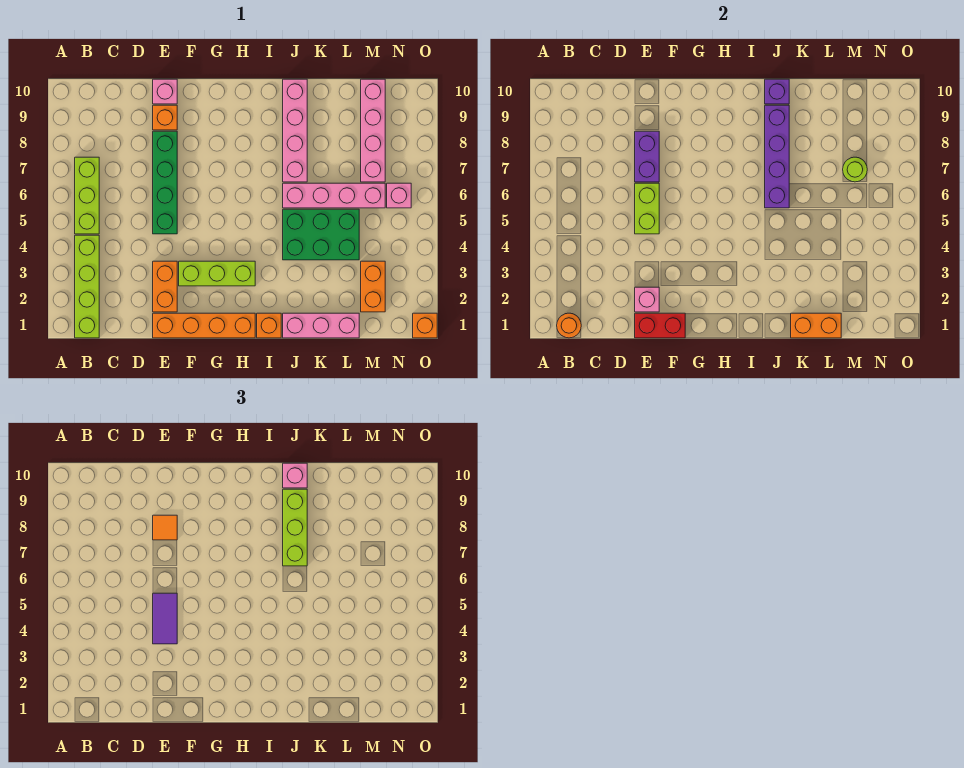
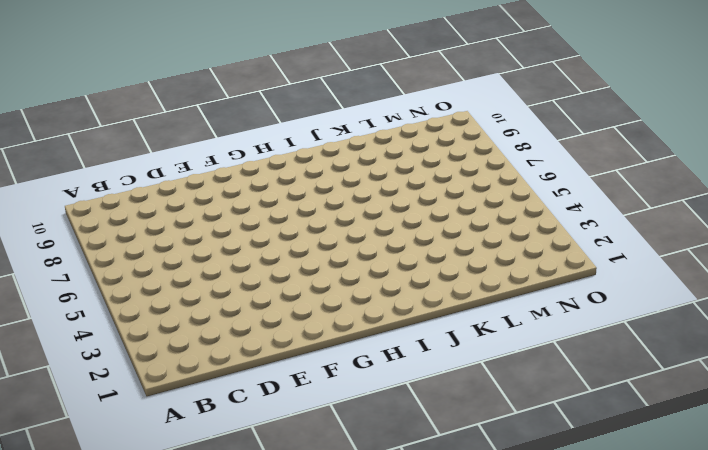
none -> lime 1x4 brick [75,235,99,338]
none -> lime 1x3 brick [75,157,99,234]
none -> orange 1x4 brick [153,313,255,338]
none -> orange 1x2 brick [153,261,177,312]

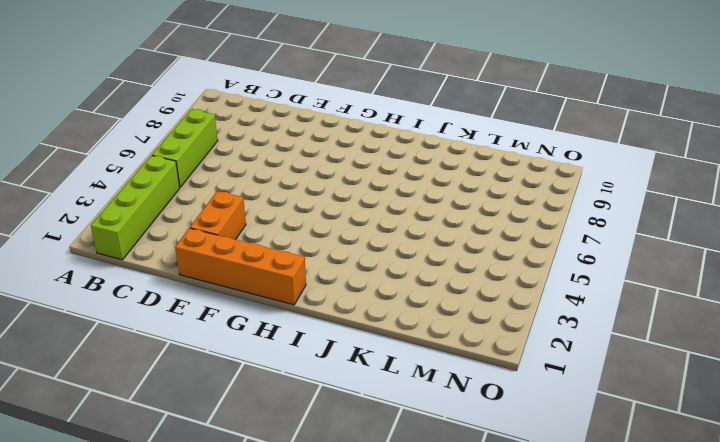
none -> green 1x4 brick [153,131,177,234]
none -> orange 1x1 brick [153,105,177,130]
none -> pink 1x1 brick [153,79,177,104]
none -> lime 1x3 brick [179,261,255,286]

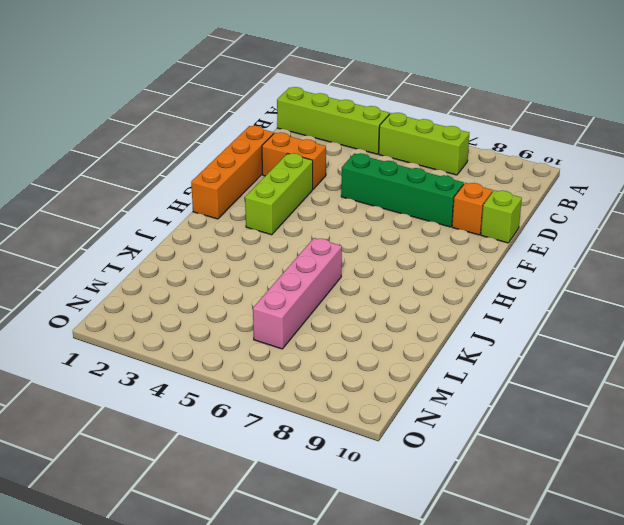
lime 1x1 brick [481,190,522,243] -> pink 1x1 brick [153,79,177,104]
none -> orange 1x1 brick [257,313,281,338]
none -> pink 1x3 brick [283,313,359,338]
none -> green 2x3 brick [283,209,359,260]
none -> pink 1x4 brick [283,79,307,182]

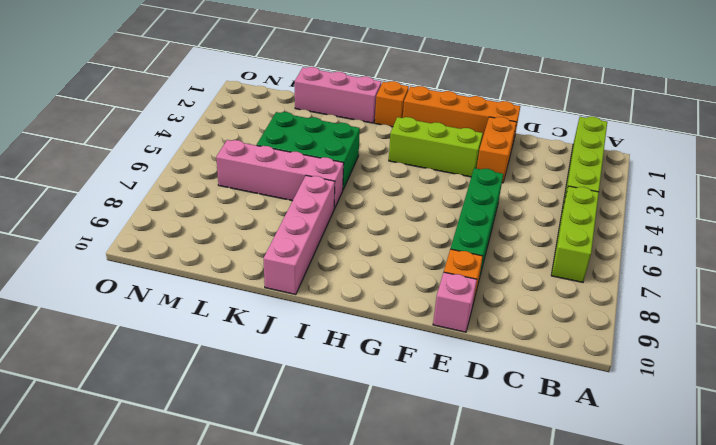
none -> orange 1x2 brick [361,261,385,312]
none -> pink 1x4 brick [361,79,385,182]
none -> pink 1x1 brick [387,183,411,208]
none -> orange 1x1 brick [413,313,437,338]

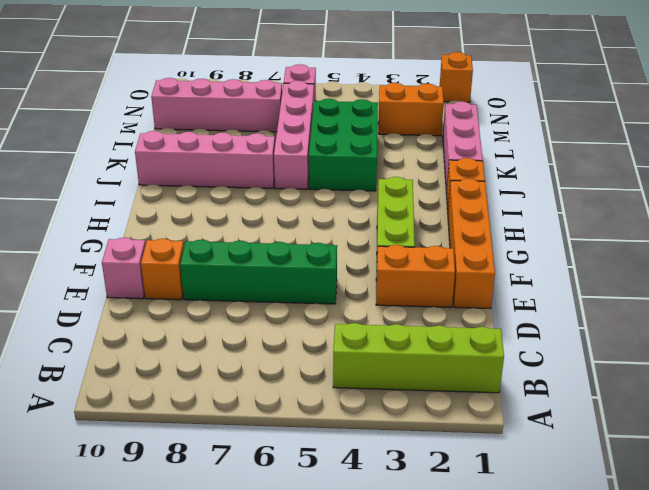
none -> lime 1x3 brick [75,157,99,234]
none -> orange 1x1 round brick [557,313,581,338]
none -> red 1x2 brick [635,313,685,338]
none -> pink 1x1 brick [635,287,659,312]

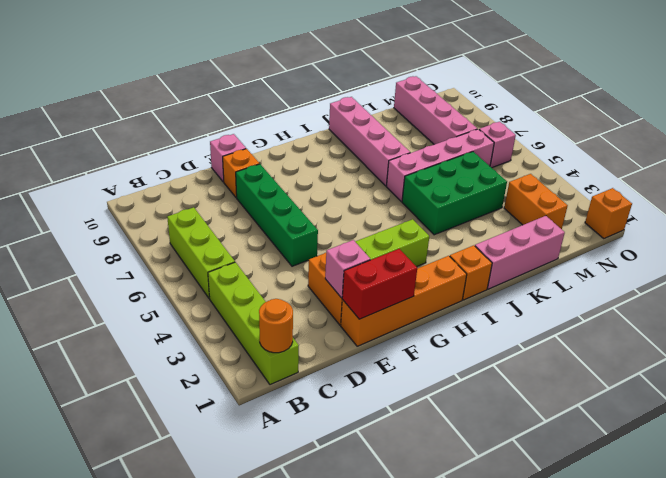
none -> lime 1x2 brick [635,183,659,234]
none -> purple 1x2 brick [635,131,659,182]
none -> purple 1x4 brick [765,105,789,208]
none -> purple 1x1 brick [765,79,789,104]

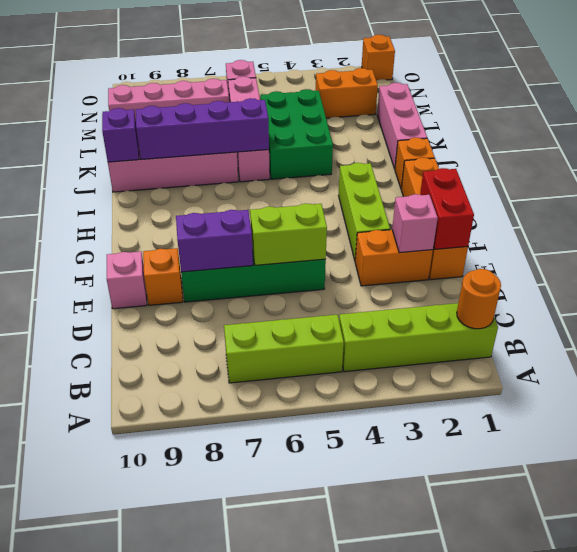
none -> orange 1x2 brick [791,313,841,338]
none -> lime 1x1 round brick [843,157,867,182]
none -> purple 1x2 tile [153,593,177,644]
none -> orange 1x1 tile [153,515,177,540]

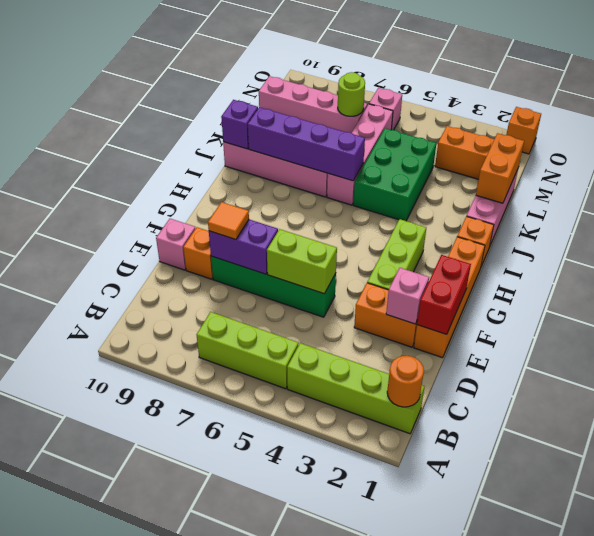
none -> purple 1x2 tile [153,593,177,644]
none -> lime 1x3 brick [283,489,307,566]
none -> pink 1x1 brick [283,463,307,488]

